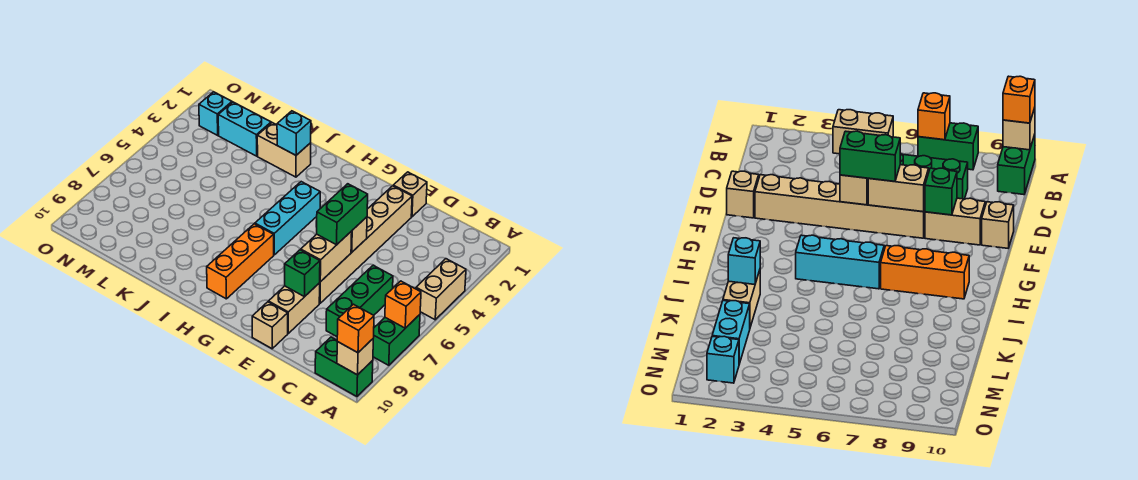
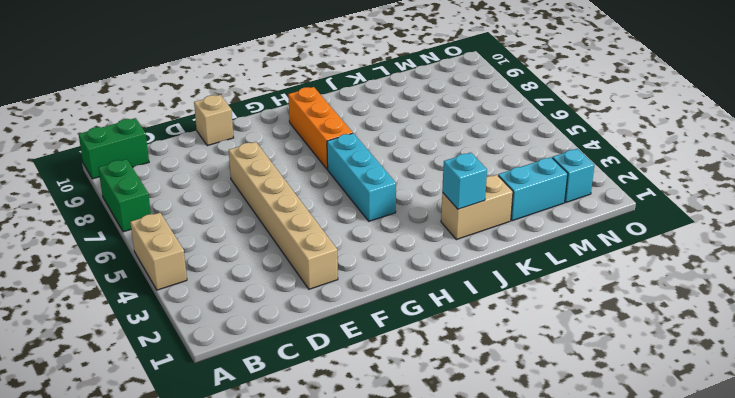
none -> green 1x3 brick [326,265,393,337]
none -> tan 1x1 brick [393,172,427,217]
none -> tan 1x2 brick [268,283,320,333]

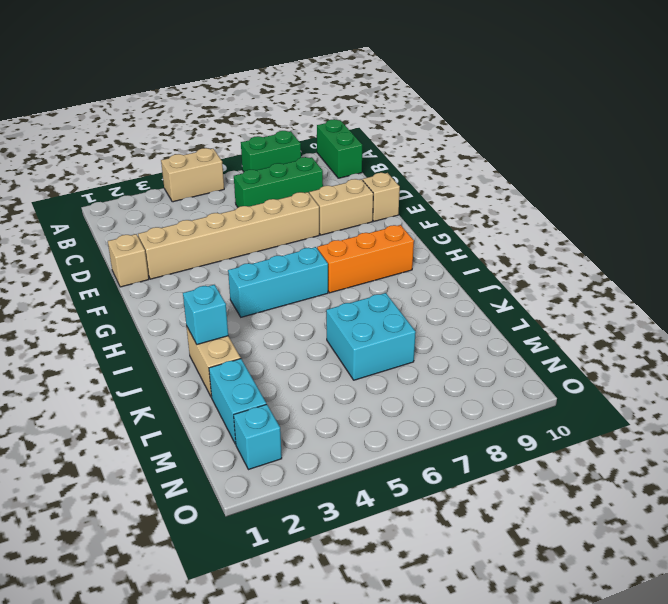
cyan 2x2 brick [326,293,416,380] -> none
none -> orange 1x1 brick [385,281,421,328]
none -> tan 1x1 brick [337,339,373,375]
none -> tan 1x1 brick [351,217,367,252]

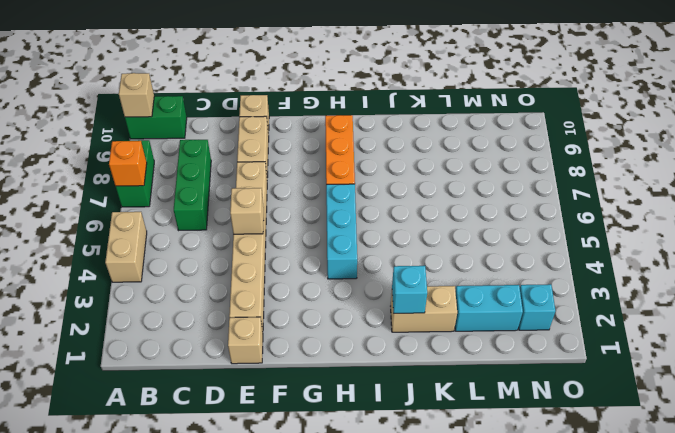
none -> tan 1x2 brick [301,231,352,282]
none -> green 1x1 brick [285,250,320,297]
none -> orange 1x1 brick [337,304,374,353]

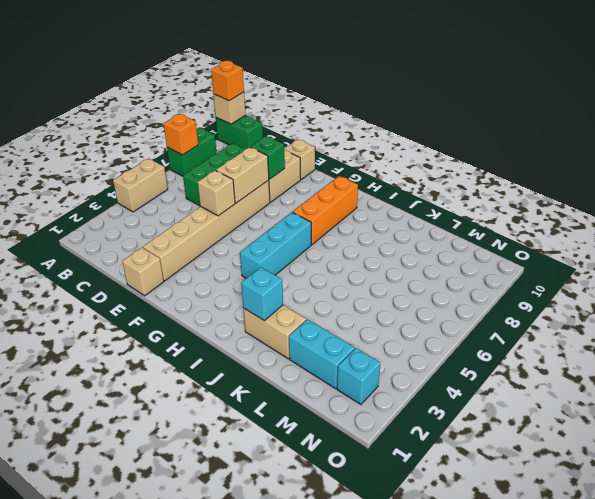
none -> green 1x2 brick [317,184,368,245]

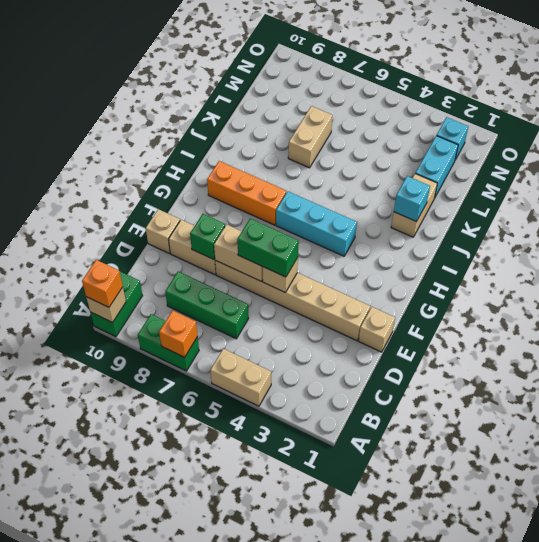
tan 1x2 brick [288,106,333,168] -> none

